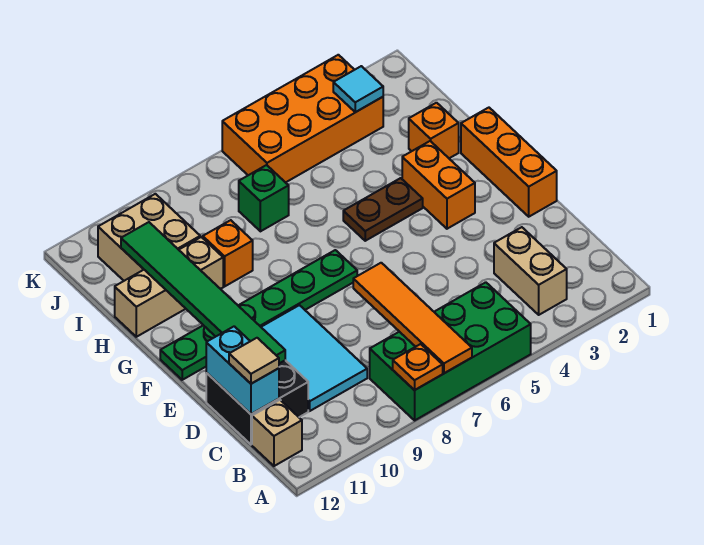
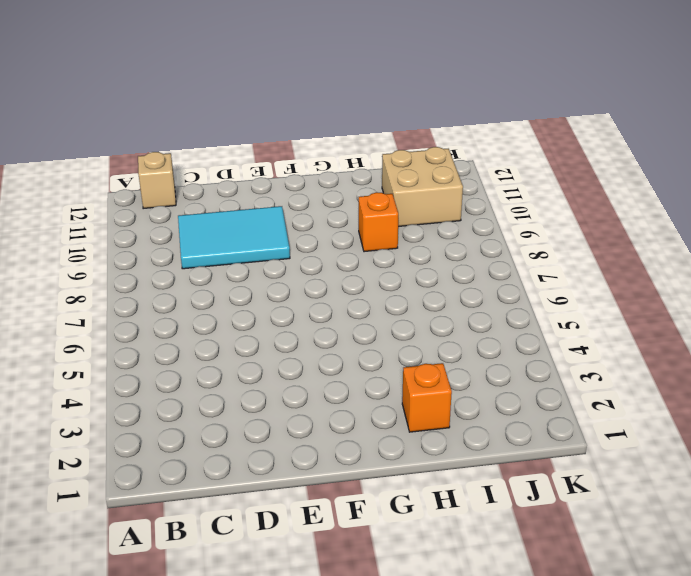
none -> green 2x4 brick [370,282,531,420]
none -> tan 1x2 brick [494,227,567,315]
none -> black 2x2 brick [206,360,308,445]

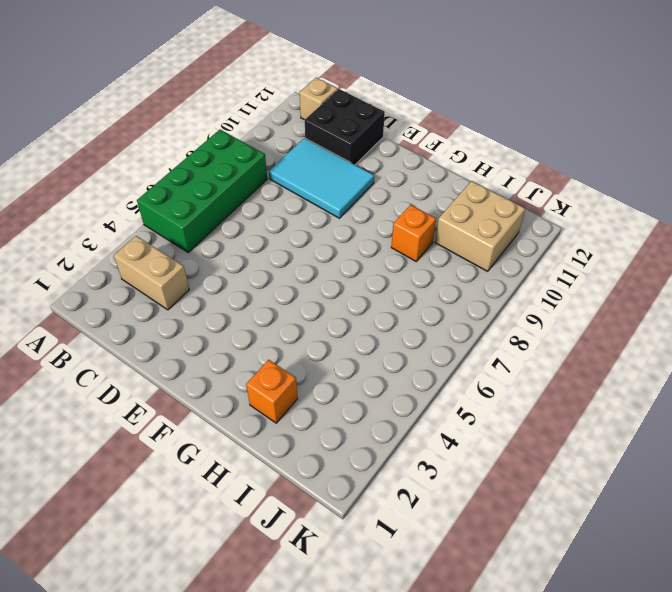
none -> orange 1x3 brick [461,108,557,217]
none -> orange 1x2 brick [402,141,475,229]
none -> green 1x6 plate [160,250,357,380]

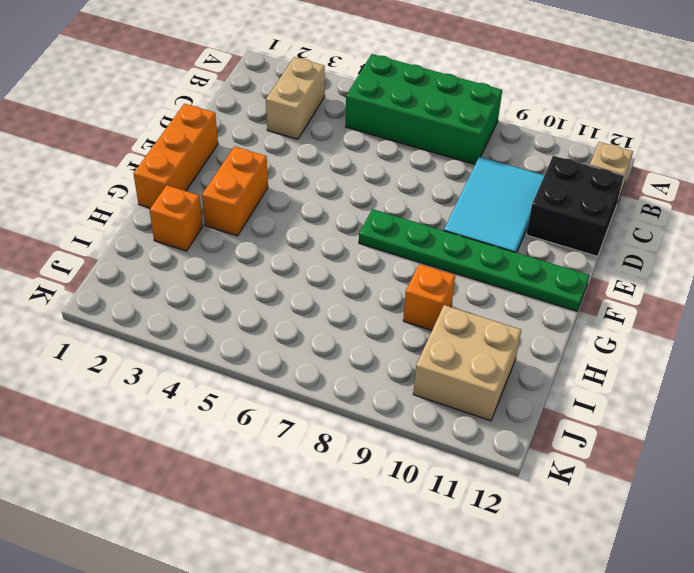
none -> brown 1x2 plate [343,178,423,241]
none -> tan 1x3 brick [115,237,223,337]
none -> green 1x1 brick [239,165,289,231]

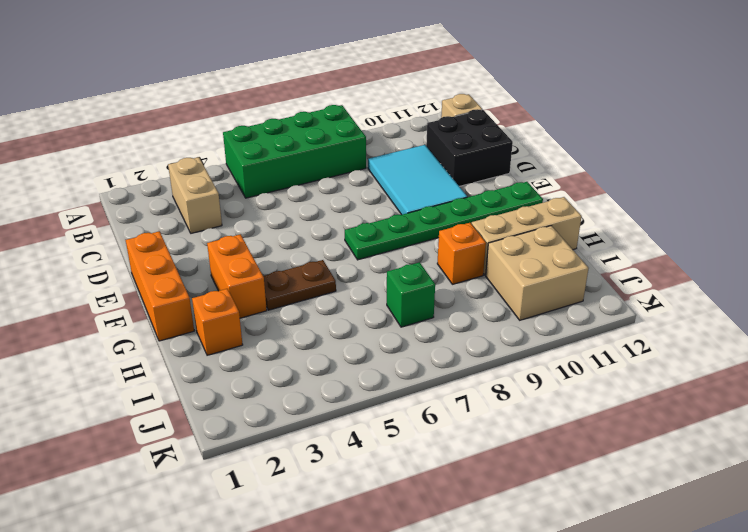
none -> orange 2x4 brick [222,55,383,183]
none -> orange 1x4 tile [353,263,472,373]
none -> orange 1x1 plate [393,344,443,390]

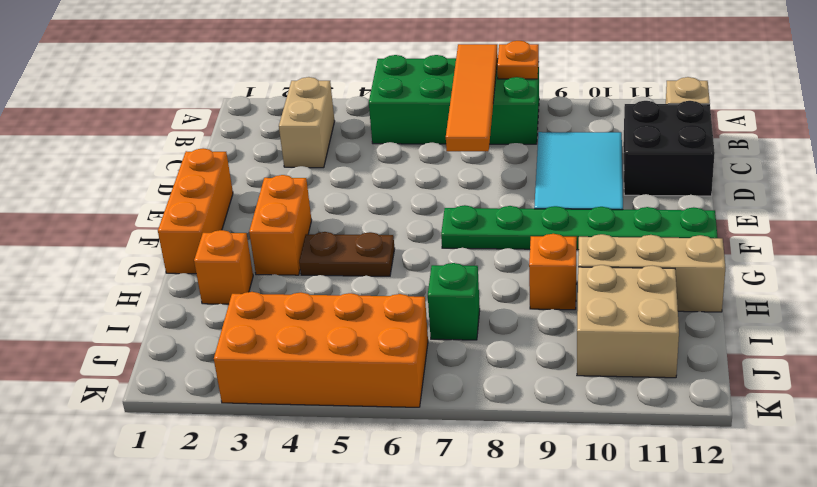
none -> cyan 1x2 brick [206,326,279,414]
none -> green 1x6 tile [121,222,285,363]
none -> cyan 1x1 tile [333,66,383,112]

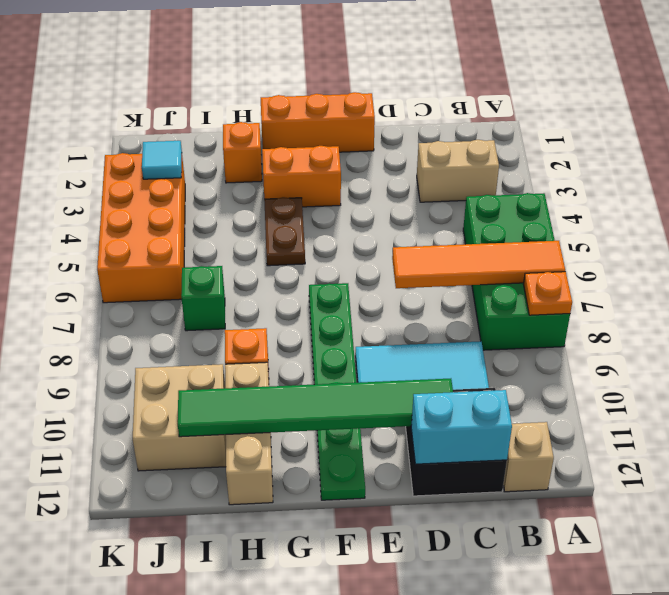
none -> tan 1x1 tile [229,338,279,384]

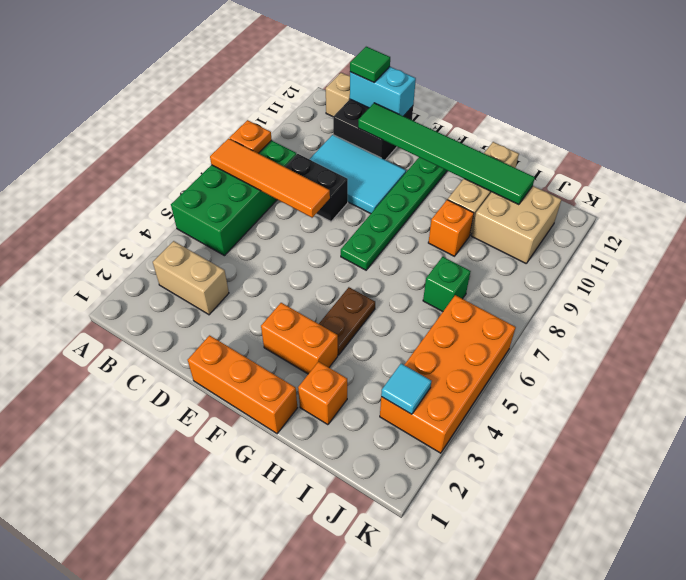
black 1x2 brick [285,154,348,222] -> none
green 1x1 tile [350,47,390,82] -> tan 1x1 tile [229,338,279,384]

